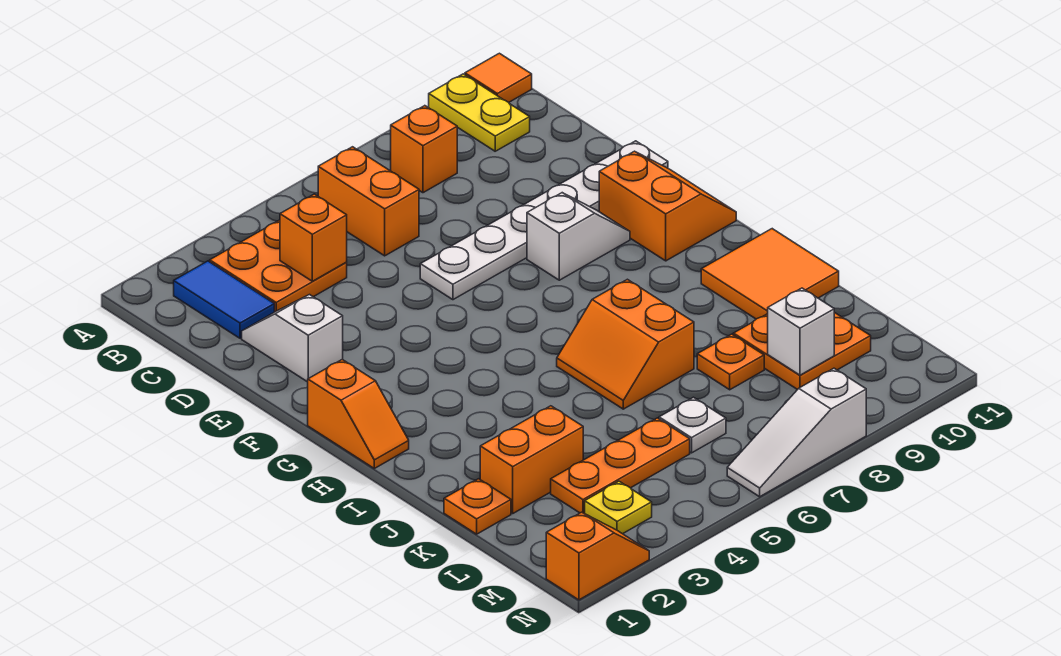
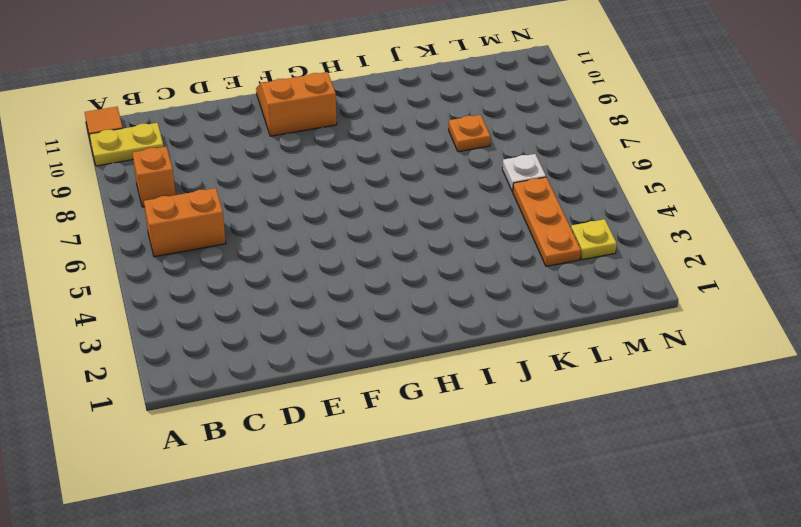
none -> blue 1x2 tile [174,261,274,338]
none -> orange 2x2 plate [210,220,347,312]
none -> white 1x2 slope [242,295,343,382]

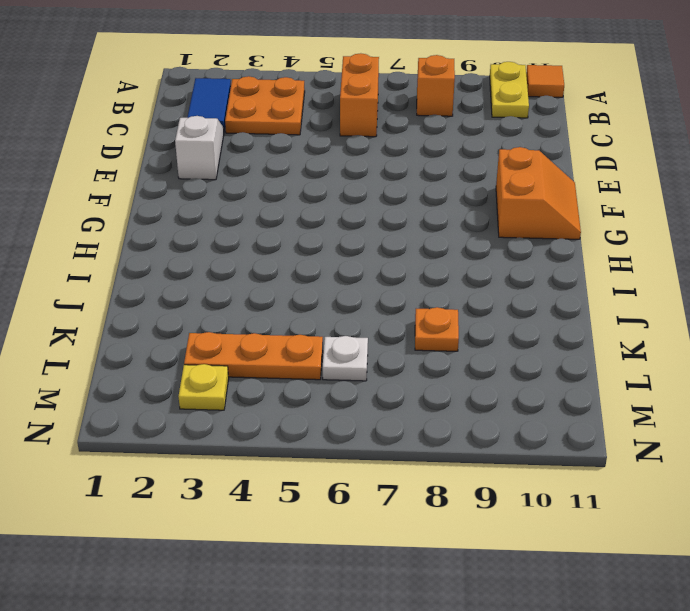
none -> white 1x6 plate [420,141,668,300]
none -> white 1x2 slope [527,193,630,280]
none -> orange 1x2 slope [308,359,409,468]

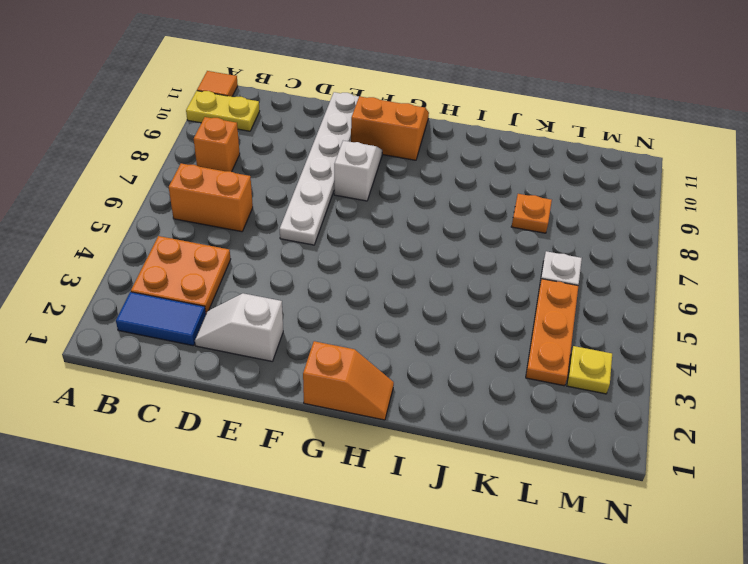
none -> orange 2x2 slope [557,279,694,409]
none -> orange 2x2 tile [701,229,839,319]
none -> orange 1x1 plate [444,479,511,534]

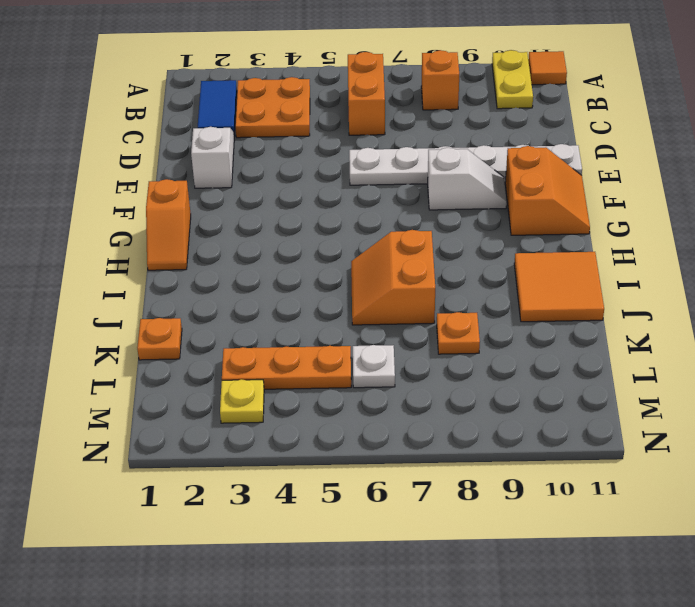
none -> orange 1x2 brick [480,406,583,513]
none -> orange 2x2 plate [733,312,871,390]
none -> orange 1x2 slope [546,512,649,600]

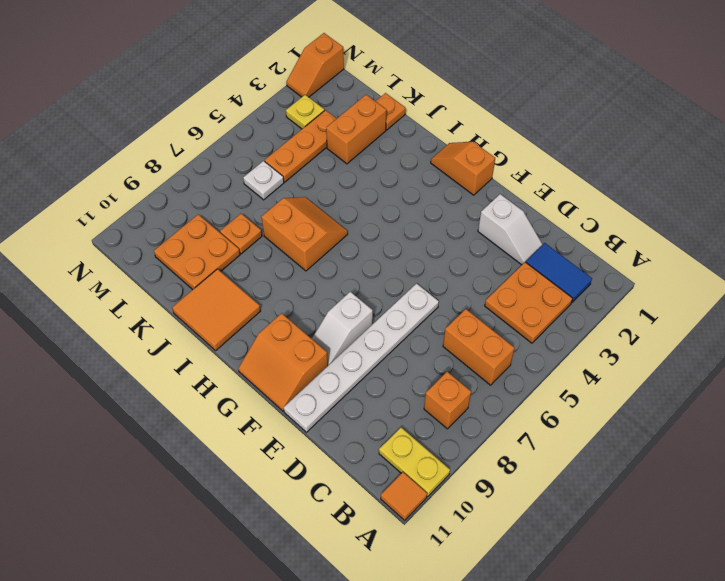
none -> white 1x3 slope [727,368,866,497]
none -> orange 1x1 brick [280,194,347,281]
none -> white 1x1 brick [768,288,834,375]

